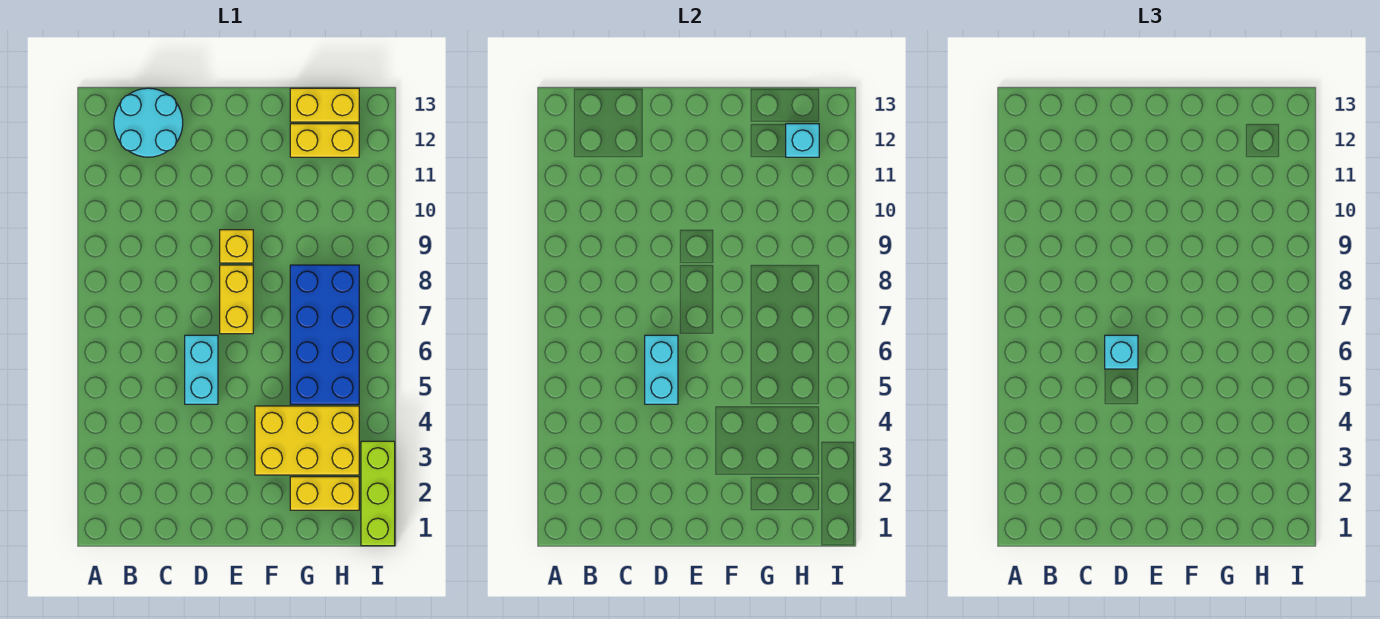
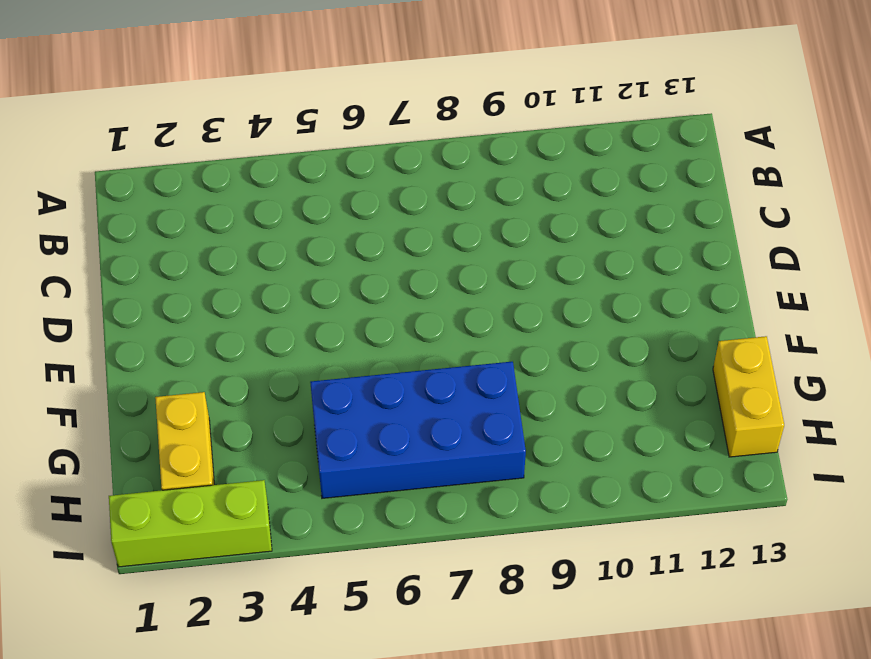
none -> cyan 2x2 round brick [114,88,183,157]
none -> cyan 1x2 brick [185,335,218,404]
none -> yellow 1x2 brick [220,265,253,334]

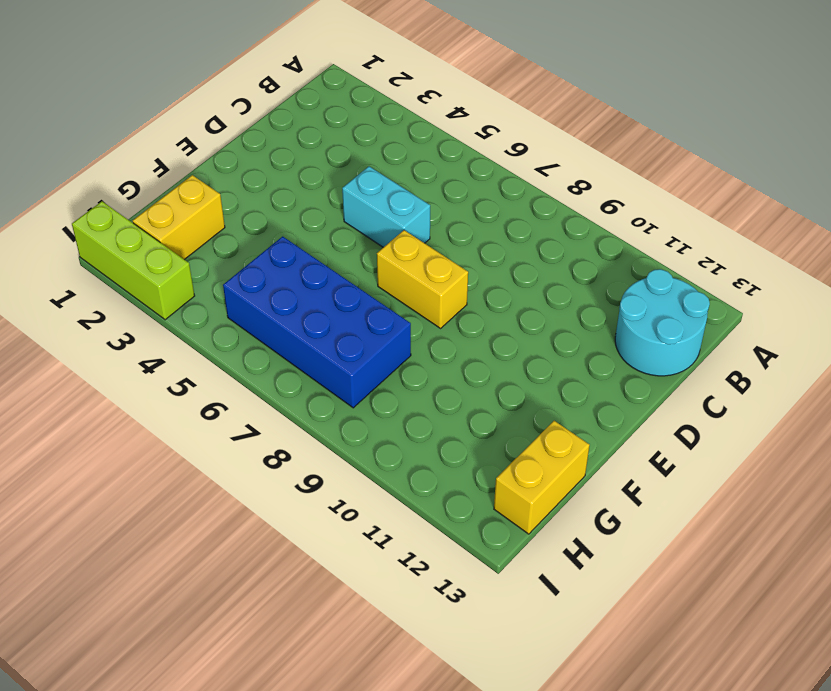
none -> yellow 1x1 brick [220,230,253,263]
none -> yellow 2x3 brick [255,406,359,475]
none -> yellow 1x2 brick [290,124,359,157]

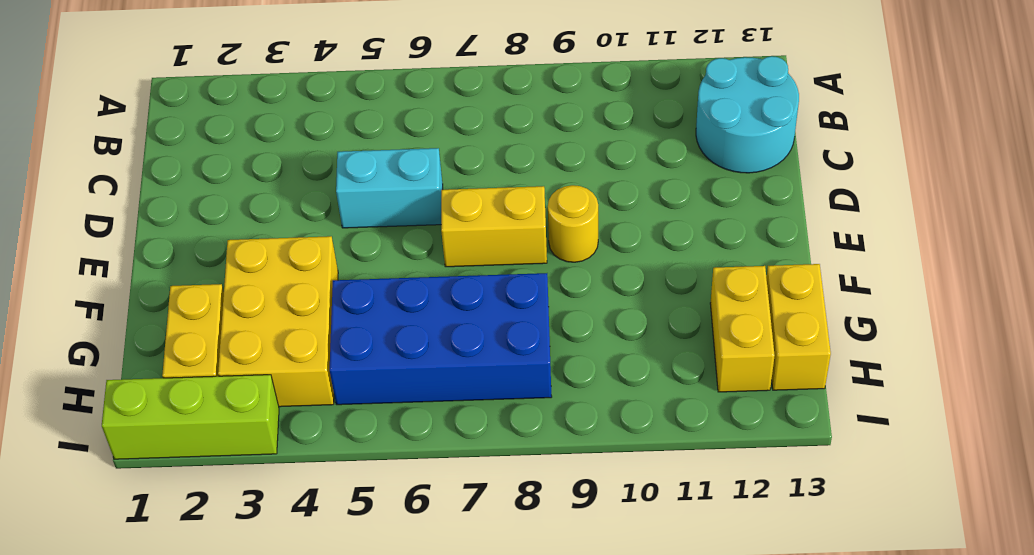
yellow 1x1 round brick [548,185,598,262] -> yellow 1x1 brick [220,230,253,263]
none -> cyan 1x2 brick [645,335,678,404]
none -> cyan 1x1 brick [786,124,819,157]
none -> cyan 1x1 brick [1105,335,1138,369]

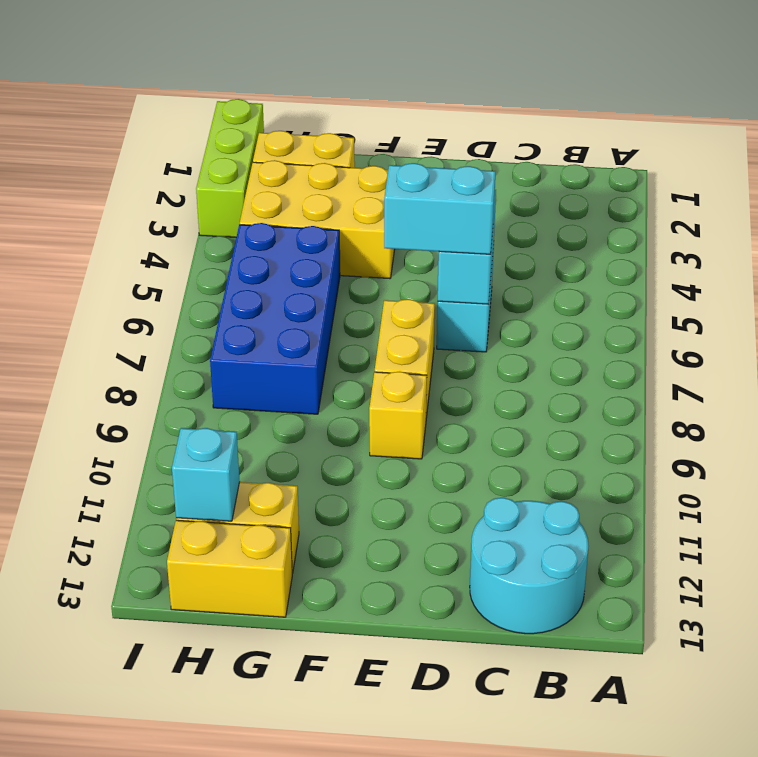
cyan 1x2 brick [384,163,496,254] -> cyan 1x1 brick [1105,335,1138,369]

